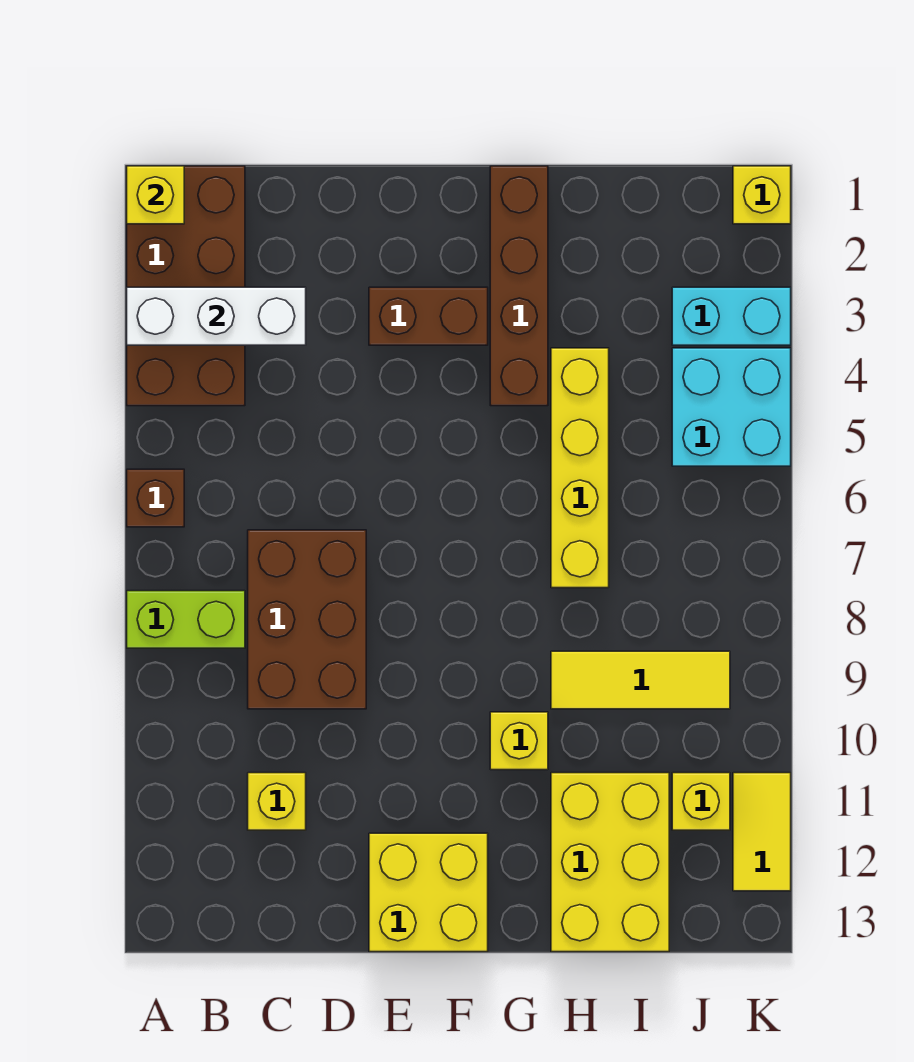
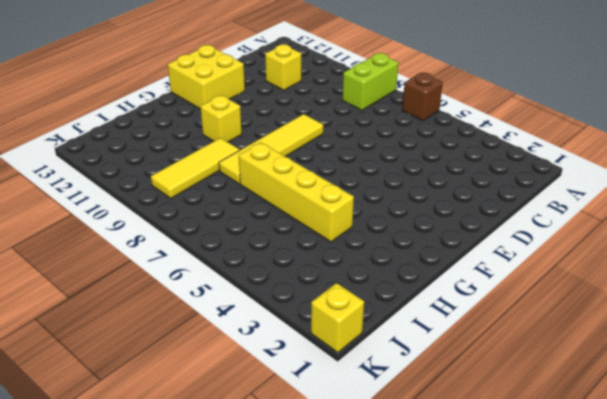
yellow 1x4 tile [219,114,323,184] -> none
none -> brown 2x4 brick [127,166,245,406]
none -> brown 2x3 brick [248,530,366,709]
none -> brown 1x2 brick [369,287,488,345]

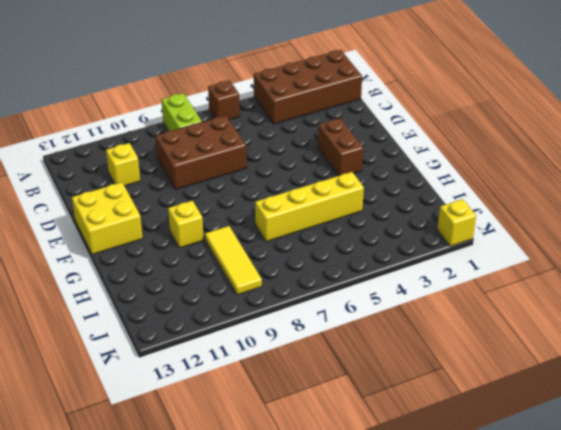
none -> brown 1x4 brick [490,166,548,406]
none -> yellow 2x3 brick [551,773,669,952]
none -> cyan 1x2 brick [672,287,791,345]

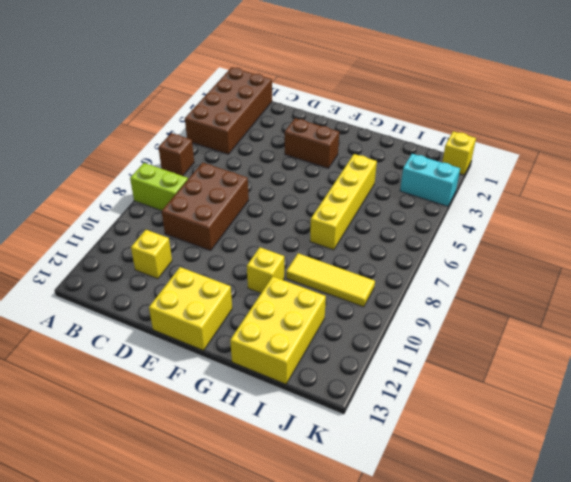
none -> brown 1x4 brick [490,166,548,406]
none -> cyan 2x2 brick [672,348,791,466]
none -> yellow 1x1 brick [672,773,730,830]

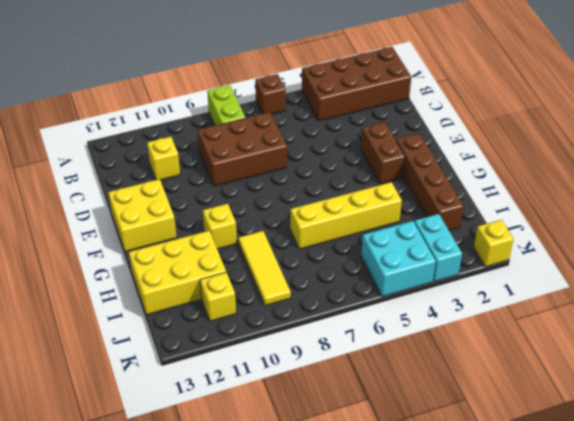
brown 1x4 brick [396,133,464,230] -> brown 1x4 brick turned to [490,166,548,406]
none -> yellow 1x2 tile [733,773,791,891]
none -> yellow 1x1 brick [127,166,184,224]
none -> white 1x3 brick [127,287,306,345]

